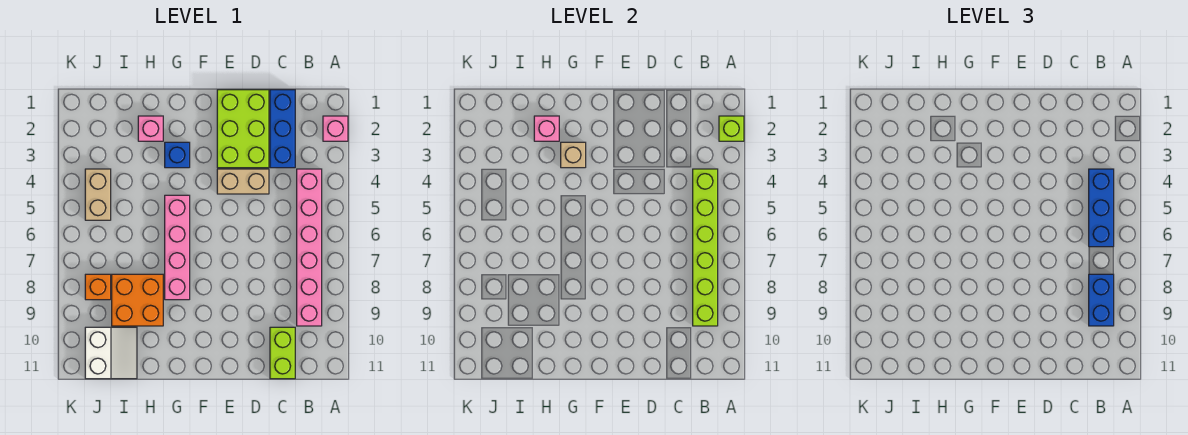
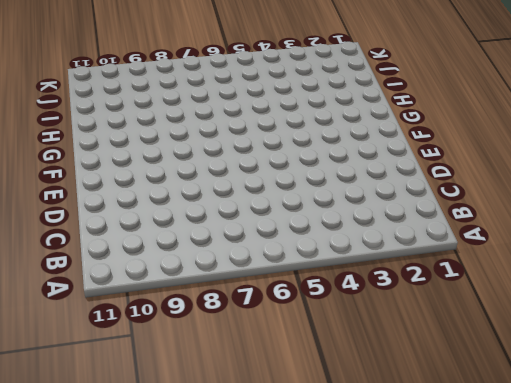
none -> pink 1x1 brick [323,116,348,141]
none -> pink 1x6 brick [297,169,322,326]
none -> blue 1x3 brick [270,90,295,168]

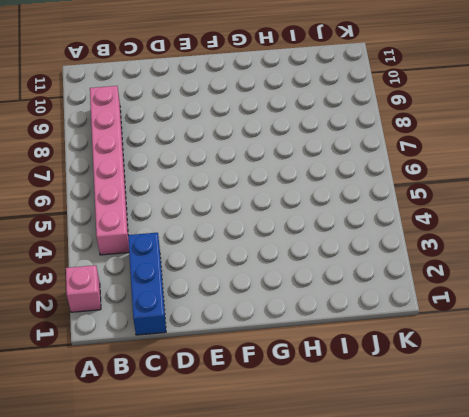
none -> lime 1x2 brick [270,327,295,379]
none -> lime 2x3 brick [217,90,269,168]
none -> tan 1x2 brick [217,169,269,194]

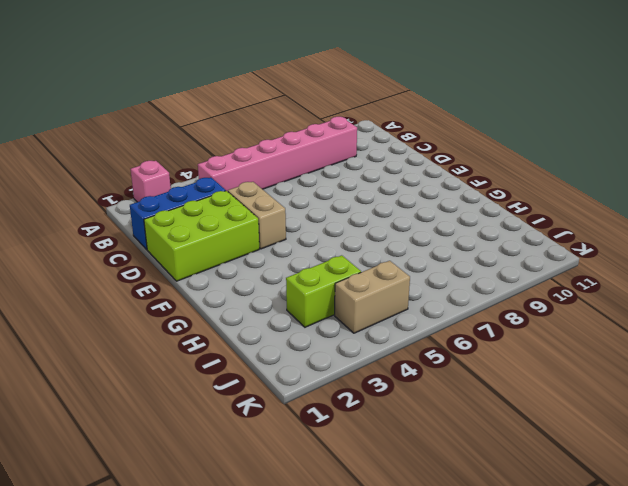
lime 1x2 brick [286,255,361,327] -> lime 1x2 brick moved to [270,327,295,379]
none -> blue 1x1 brick [165,142,190,168]
none -> pink 1x4 brick [165,195,190,300]
none -> pink 1x1 brick [138,116,163,141]

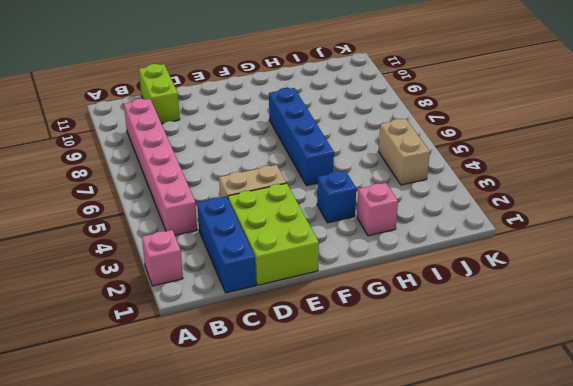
blue 1x4 brick [269,88,334,186] -> pink 1x4 brick [165,195,190,300]
none -> orange 2x2 brick [112,274,163,326]
none -> white 2x2 slope [85,327,137,379]
none -> orange 1x1 brick [85,274,111,300]

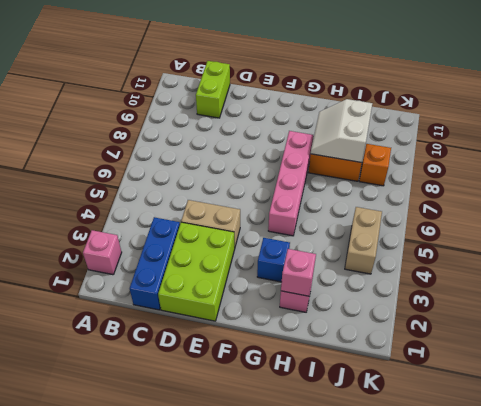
white 2x2 slope [311,99,372,163] -> white 2x2 slope moved to [85,327,137,379]
none -> pink 1x6 brick [297,169,322,326]
none -> lime 1x1 brick [719,116,744,141]
none -> lime 1x6 brick [693,169,718,326]

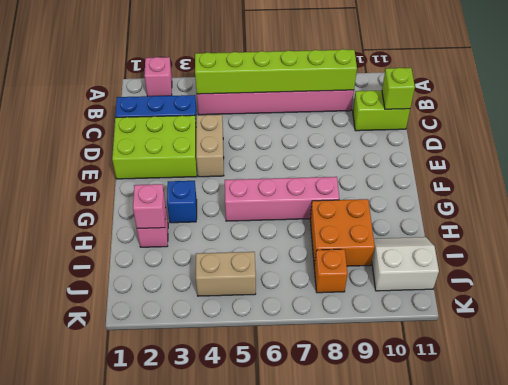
lime 1x1 brick [382,68,415,109] -> lime 1x1 brick moved to [719,116,744,141]
none -> tan 1x1 brick [561,142,586,168]
none -> blue 1x3 brick [1089,169,1114,247]
none -> blue 1x2 brick [1089,274,1114,326]

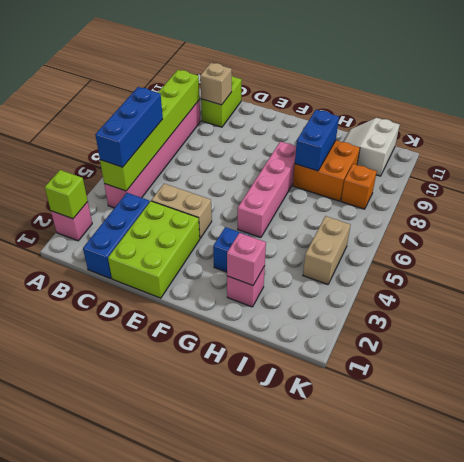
tan 1x1 brick [200,63,232,105] -> tan 1x1 brick moved to [561,142,586,168]
blue 1x2 brick [295,110,339,171] -> blue 1x2 brick moved to [1089,274,1114,326]

